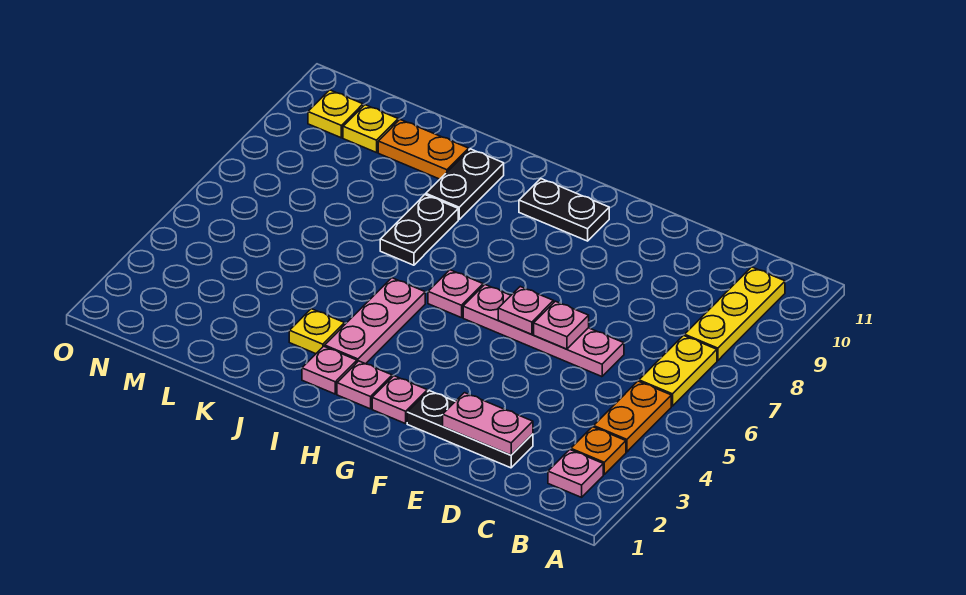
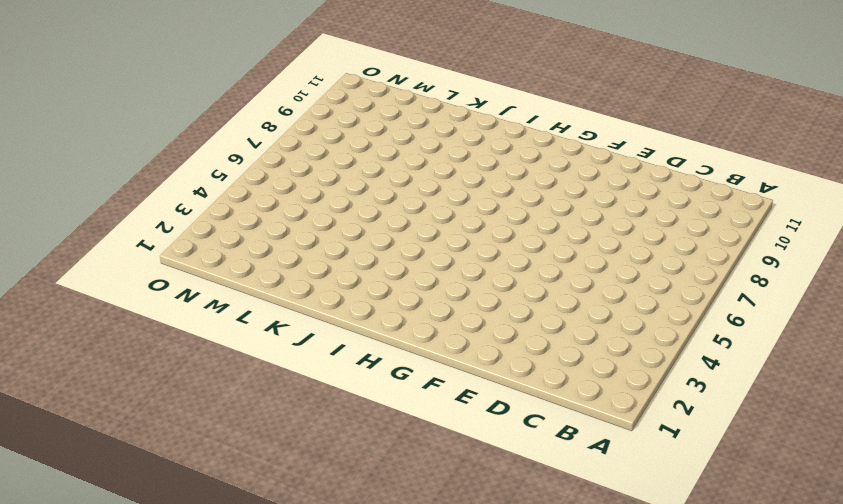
none -> pink 1x1 plate [548,450,603,497]
none -> orange 1x1 plate [571,427,626,474]
none -> orange 1x2 plate [594,381,671,452]

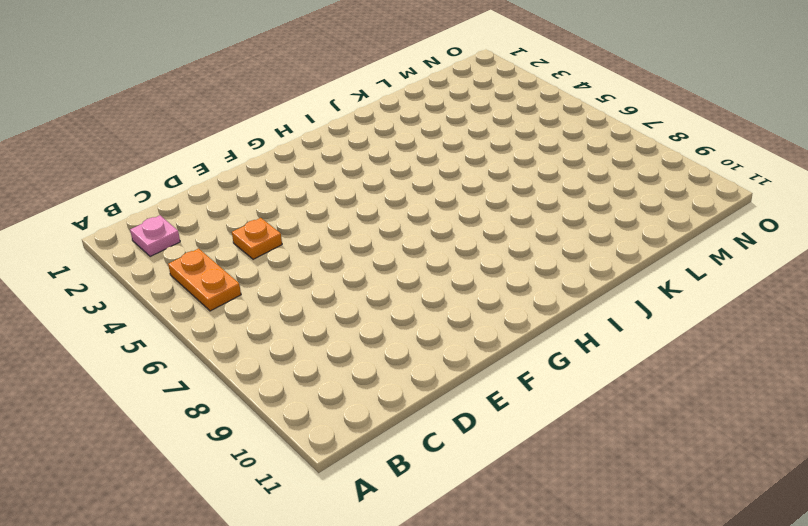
orange 1x1 plate [232,218,282,259] -> orange 1x1 plate moved to [571,427,626,474]
none -> yellow 1x2 plate [639,336,717,406]
none -> yellow 1x3 plate [685,267,785,360]
none -> black 1x3 plate [407,391,533,468]

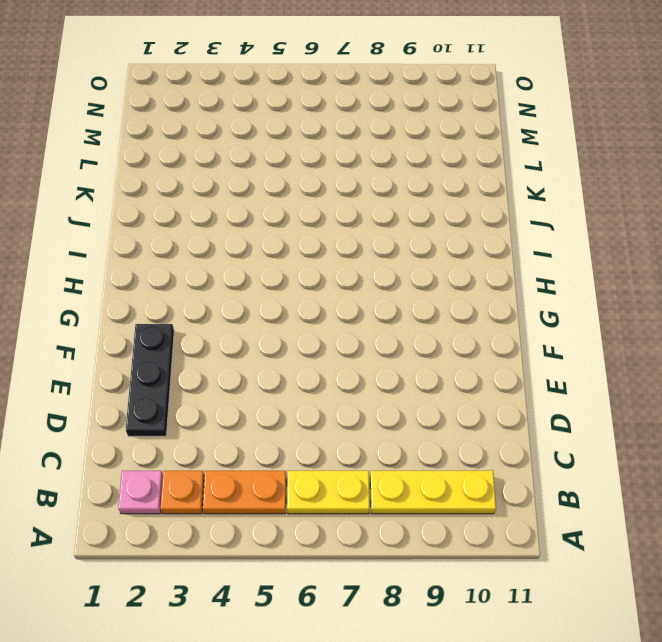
none -> pink 1x4 plate [463,285,624,377]
none -> pink 1x1 plate [372,376,427,424]
none -> black 1x2 plate [519,179,609,241]

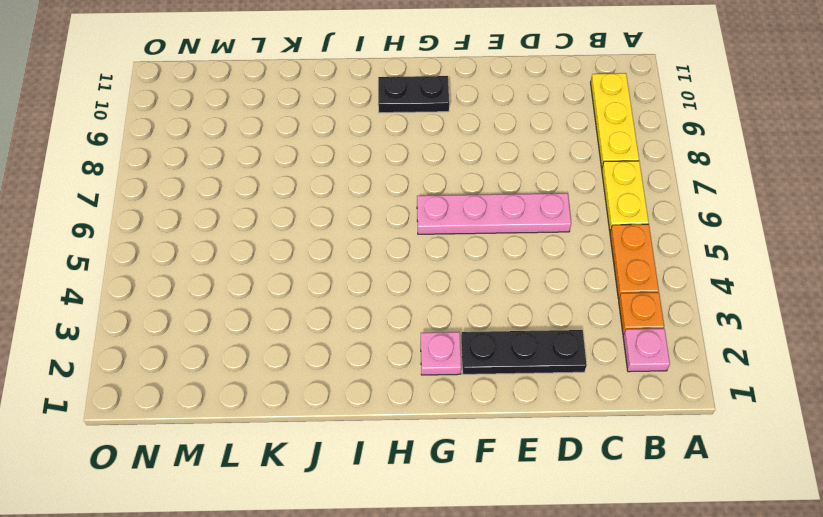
none -> pink 1x1 plate [337,361,392,409]
none -> pink 1x1 plate [428,270,483,318]
none -> pink 1x1 plate [302,346,357,394]

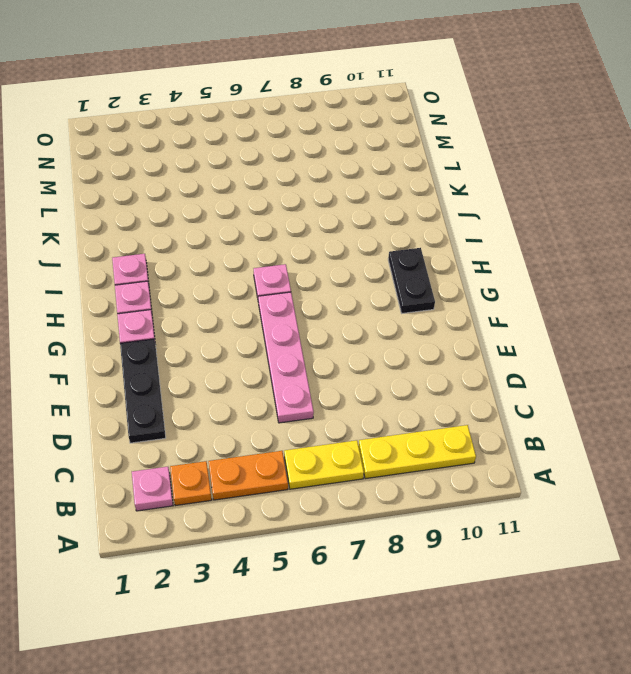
none -> pink 1x3 plate [325,278,425,364]
none -> yellow 1x1 plate [289,309,345,354]
none -> black 1x2 plate [380,195,458,265]

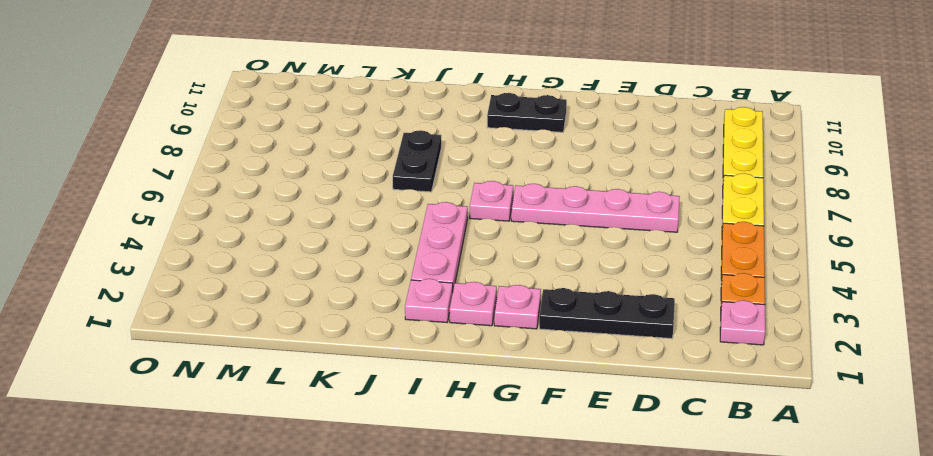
none -> yellow 1x1 plate [289,309,345,354]
none -> black 1x2 plate [426,149,504,219]
none -> orange 1x2 plate [378,120,469,179]

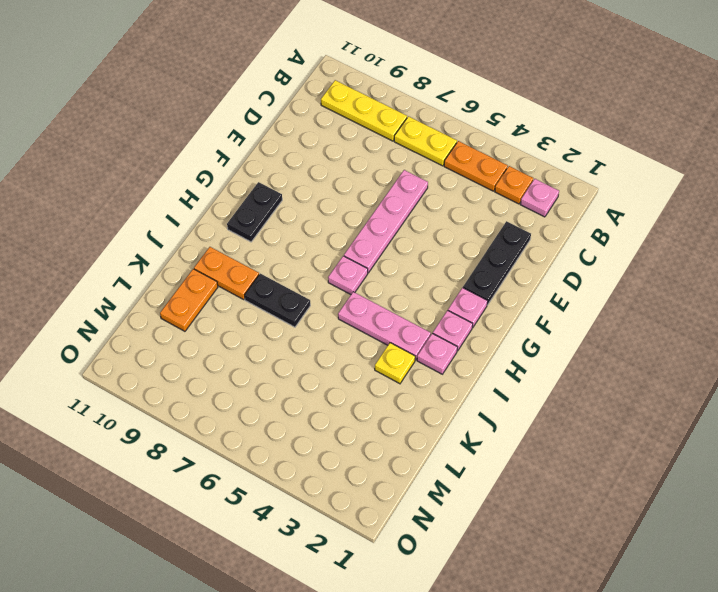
orange 1x2 plate [194,247,259,300] -> black 1x2 plate [426,149,504,219]
none -> yellow 1x1 plate [343,105,398,153]
none -> yellow 1x1 plate [308,90,363,138]
none -> pink 1x2 plate [443,393,533,455]

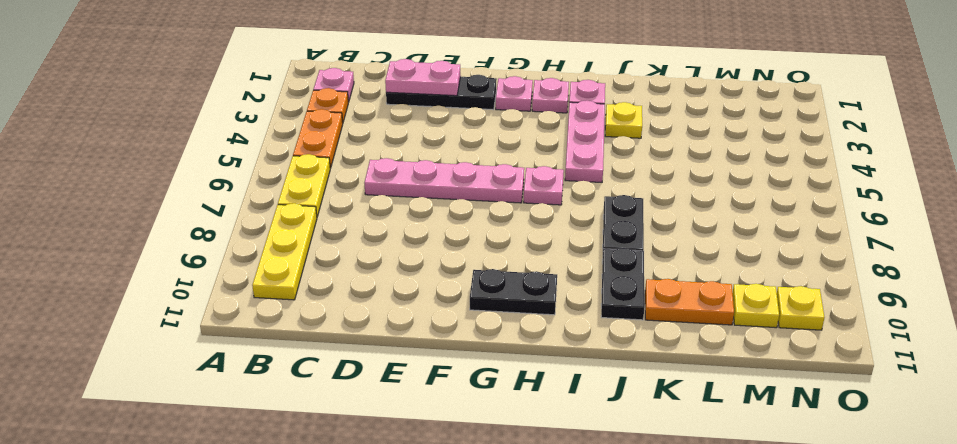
none -> pink 1x1 plate [534,301,589,349]
none -> pink 1x1 plate [498,287,554,335]

